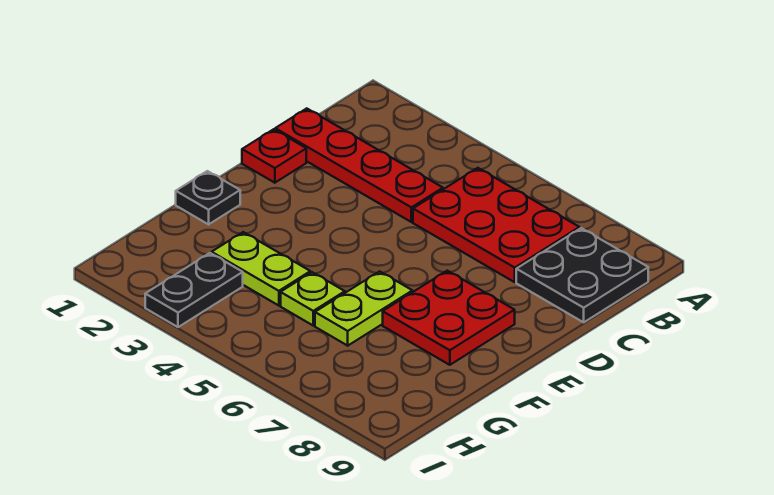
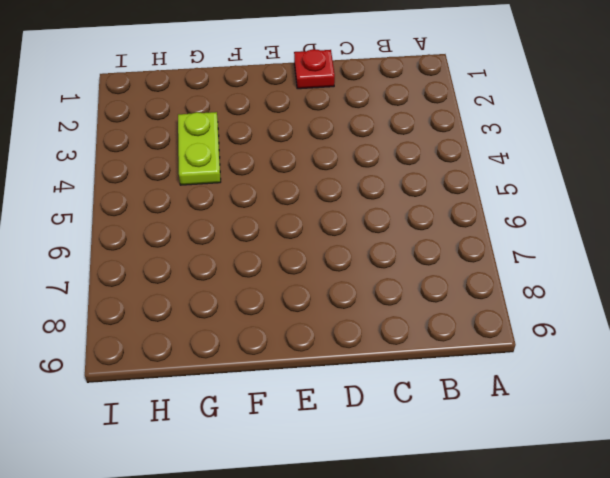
none -> red 2x3 plate [413,168,580,282]
none -> black 2x2 plate [516,228,648,322]

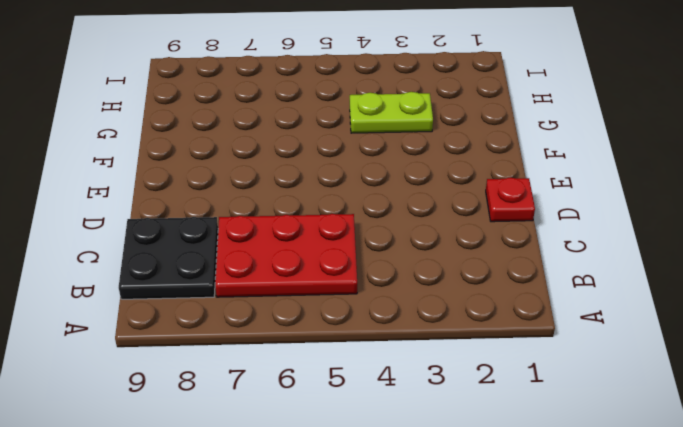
none -> red 1x4 plate [275,108,443,222]
none -> red 2x2 plate [383,271,515,365]

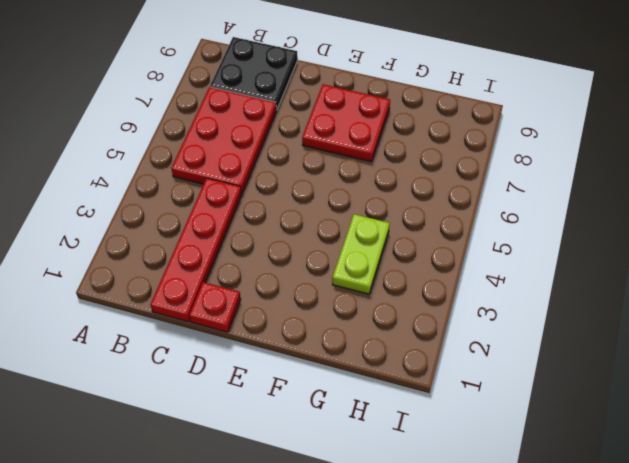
none -> black 1x1 plate [176,171,240,224]
none -> lime 1x2 plate [315,271,412,346]

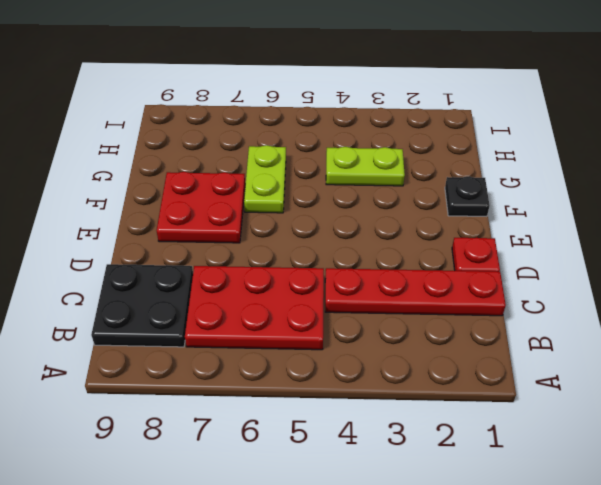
none -> lime 1x1 plate [281,272,345,325]
none -> black 1x2 plate [145,253,243,327]

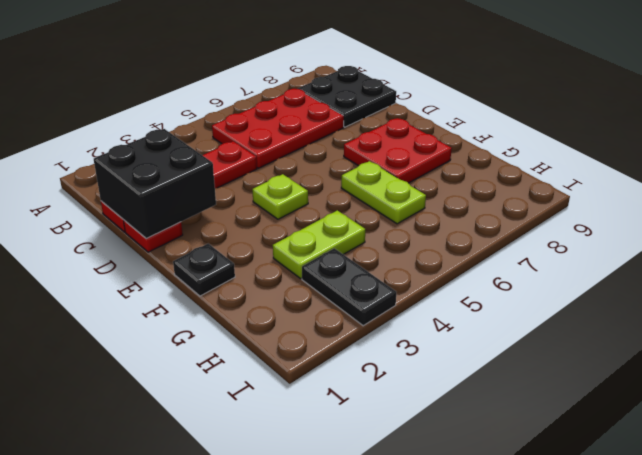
black 2x2 brick [94,129,216,238] -> none
lime 1x1 plate [252,174,308,219] -> lime 1x1 plate moved to [281,272,345,325]

